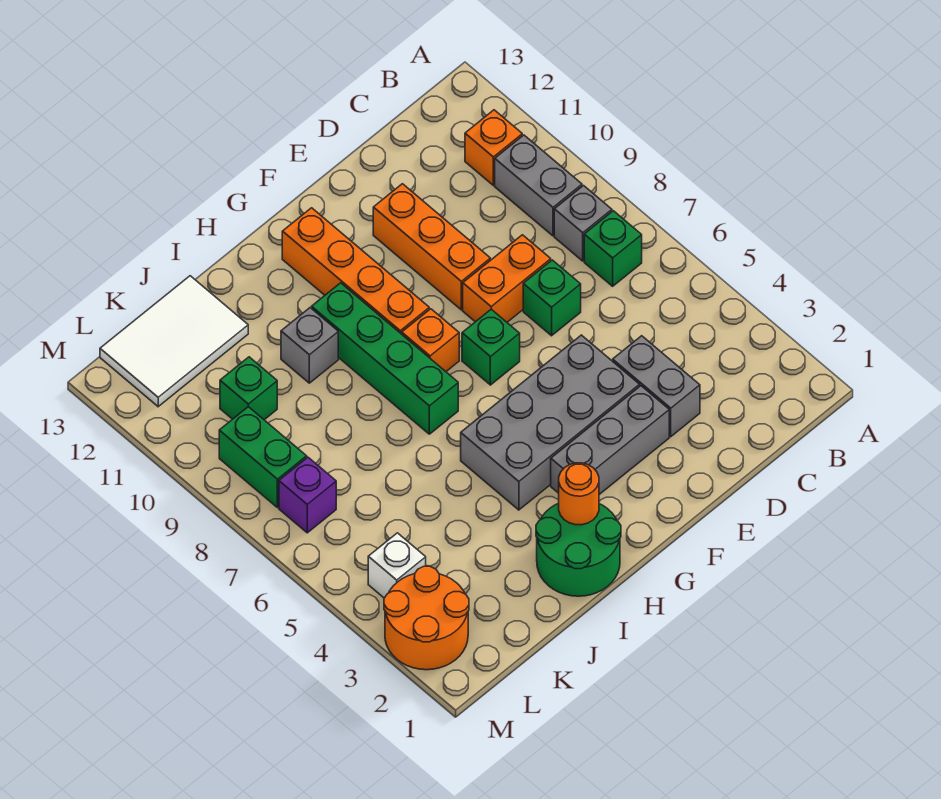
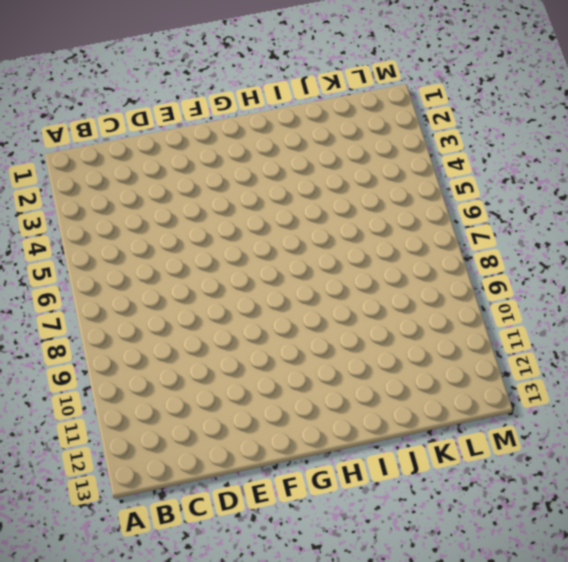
none -> green 1x1 brick [584,211,642,286]
none -> grey 1x1 brick [554,186,612,261]
none -> grey 1x2 brick [495,135,582,236]

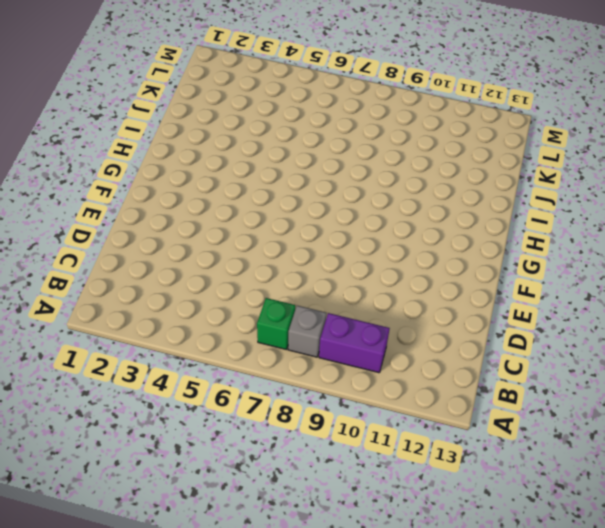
purple 1x2 brick [319,313,390,373] -> grey 1x2 brick [495,135,582,236]
none -> orange 1x1 brick [465,110,522,185]
none -> grey 1x2 brick [613,336,700,437]
none -> green 1x1 brick [523,260,581,336]

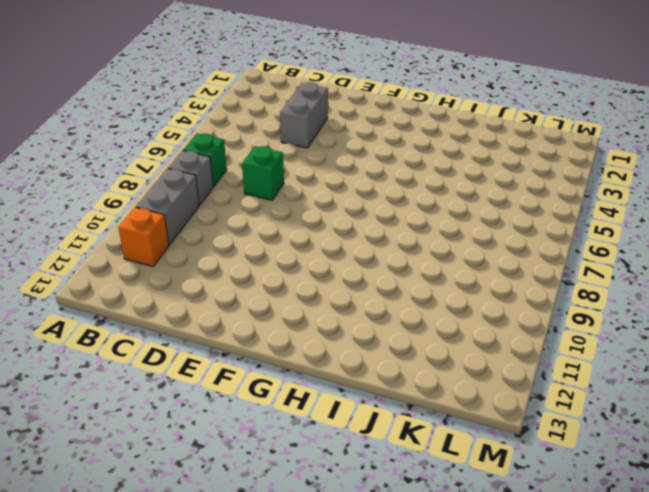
none -> orange 1x2 brick [463,235,551,322]
none -> grey 1x3 brick [551,386,669,494]
none -> grey 2x4 brick [461,335,640,510]

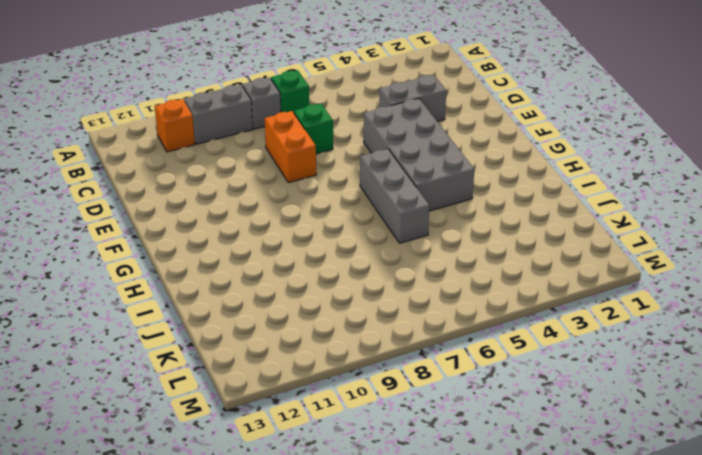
grey 1x3 brick [360,149,429,243] -> grey 1x3 brick moved to [551,386,669,494]
none -> orange 1x3 brick [373,184,490,310]
none -> green 1x1 brick [462,309,520,385]
none -> orange 1x1 brick [402,309,459,372]

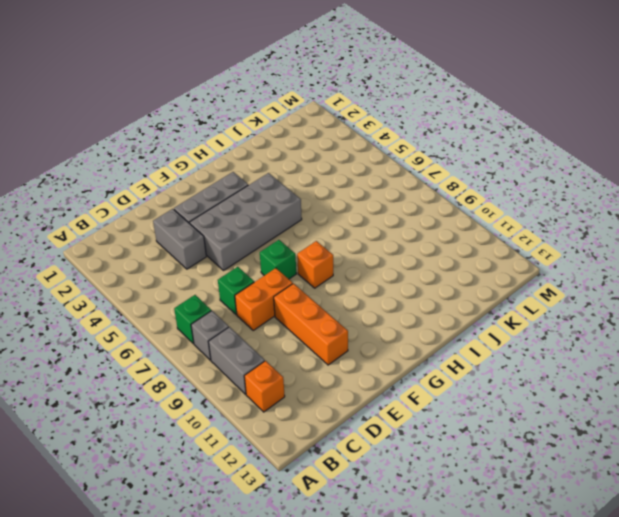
none -> orange 1x4 brick [282,208,429,334]
none -> green 2x2 round brick [536,503,621,596]
none -> green 1x4 brick [312,283,458,434]

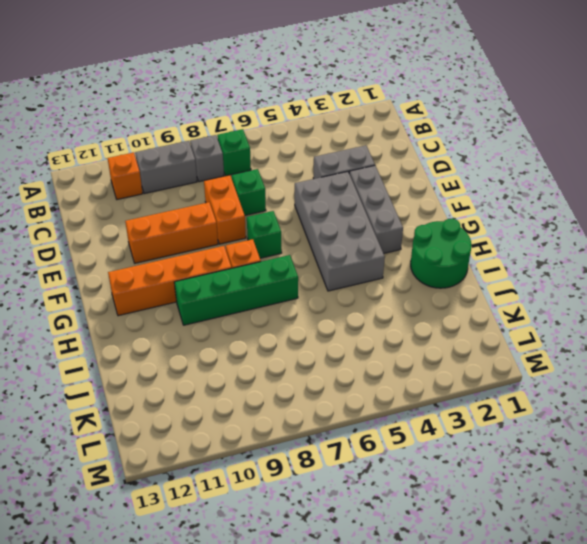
none -> grey 1x1 brick [281,308,338,383]
none -> white 2x3 tile [100,276,248,407]
none -> green 1x1 brick [220,357,277,420]

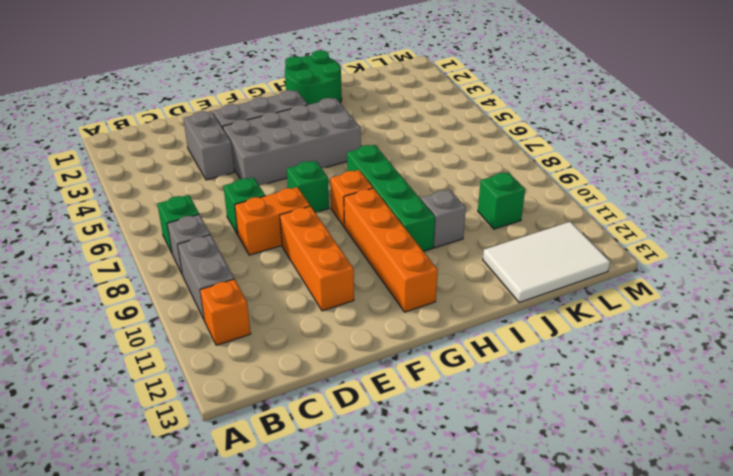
none -> orange 2x2 round brick [384,566,469,670]
none -> white 1x1 brick [368,533,426,598]
none -> purple 1x1 brick [279,457,336,533]

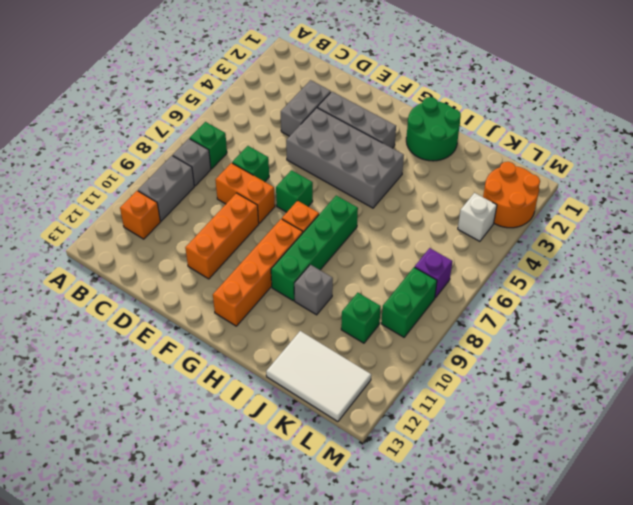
none -> orange 1x1 round brick [559,463,599,525]

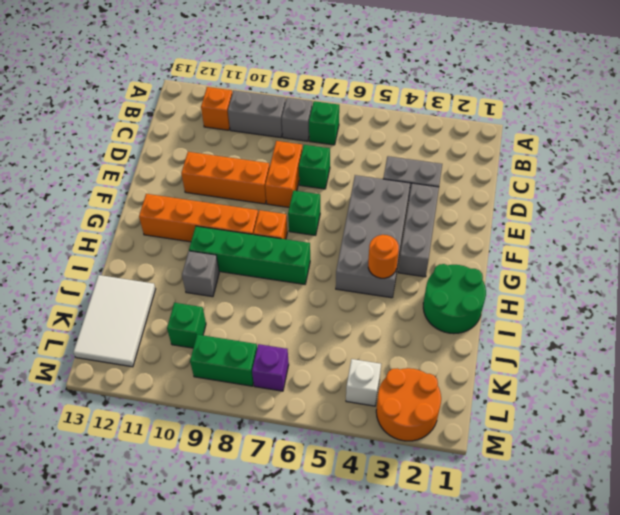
orange 1x1 round brick [368,235,399,278] -> orange 1x1 round brick moved to [559,463,599,525]

